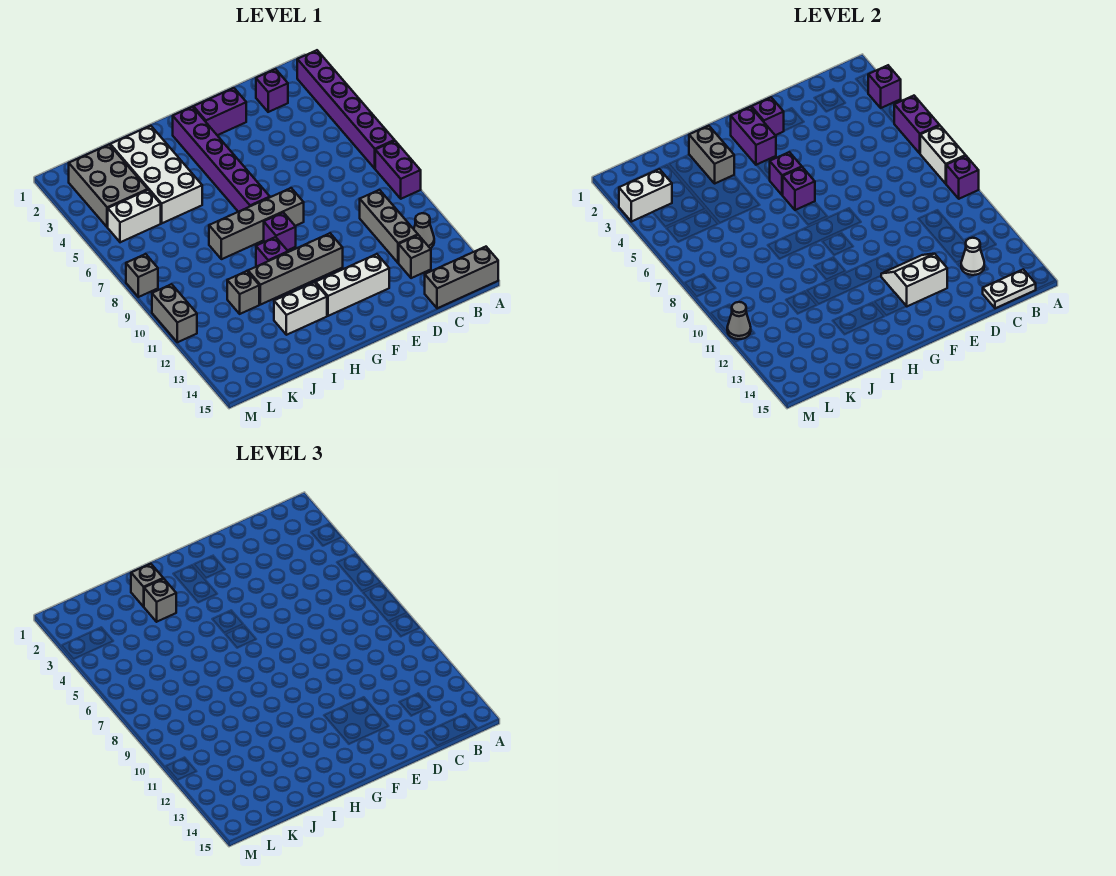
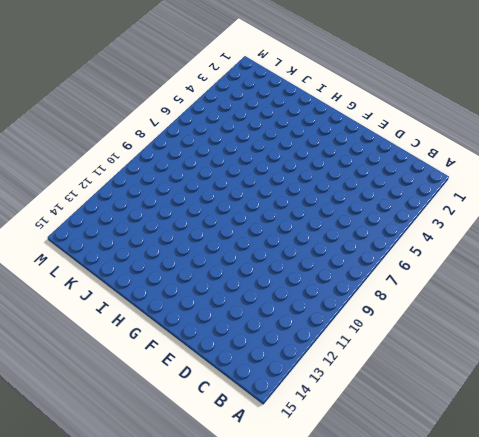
none -> purple 1x6 brick [297,50,395,169]
none -> purple 1x2 brick [375,141,421,199]
none -> grey 1x3 brick [425,247,498,308]
none -> grey 1x1 cone [414,213,434,248]

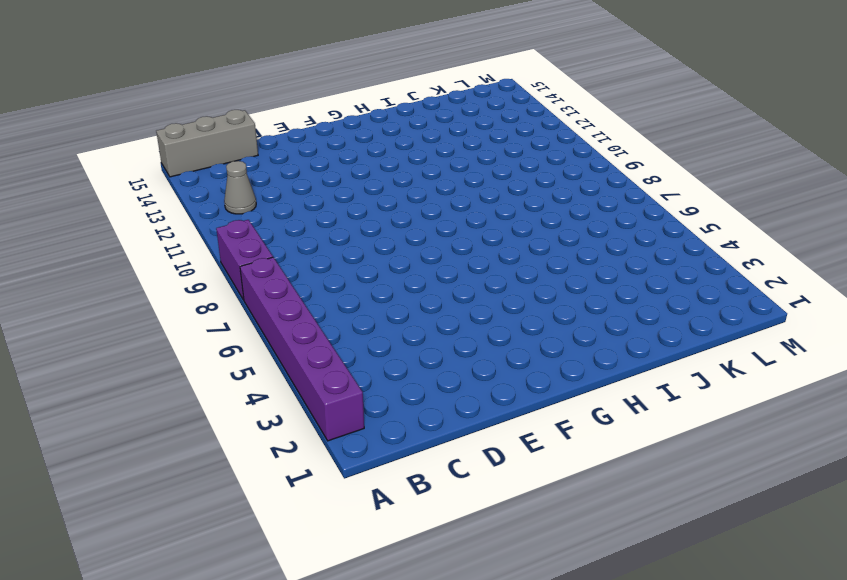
none -> purple 1x1 brick [256,69,288,112]
none -> grey 1x3 brick [360,190,418,263]
none -> grey 1x1 brick [399,235,431,278]
none -> purple 1x2 brick [193,88,246,135]

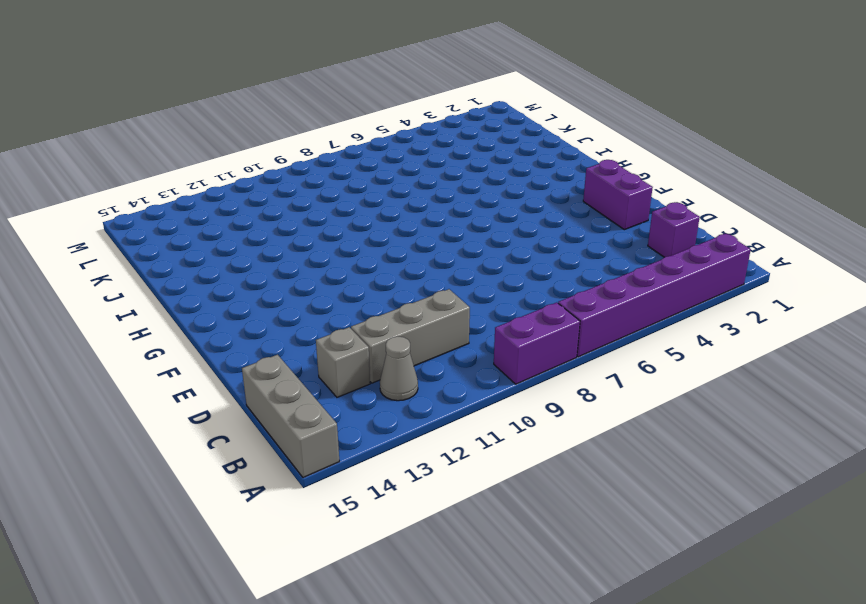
none -> white 1x3 brick [316,254,389,316]
none -> grey 1x4 brick [209,188,304,259]
none -> grey 1x4 brick [248,233,343,305]
none -> purple 1x6 brick [173,107,270,212]

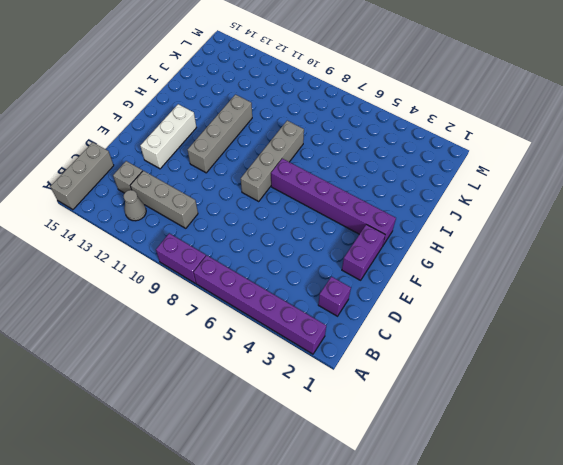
none -> purple 1x1 brick [264,212,296,251]
none -> purple 1x1 brick [256,237,288,267]
none -> white 1x2 brick [274,282,327,335]
none -> white 2x4 brick [110,126,202,223]

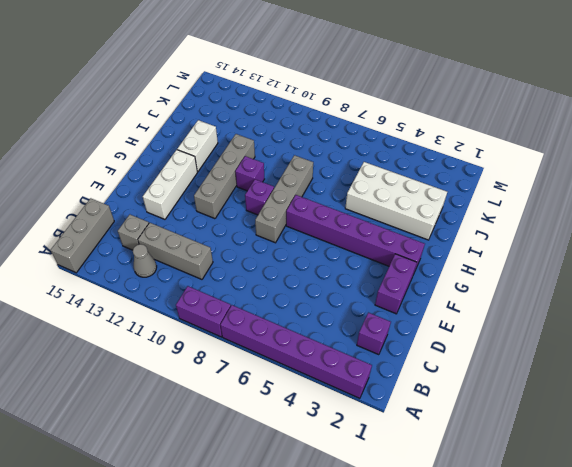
none -> grey 1x1 brick [227,271,259,314]
none -> grey 2x3 brick [69,145,148,227]
none -> white 1x2 brick [108,190,161,242]
none -> grey 1x1 brick [126,254,158,297]

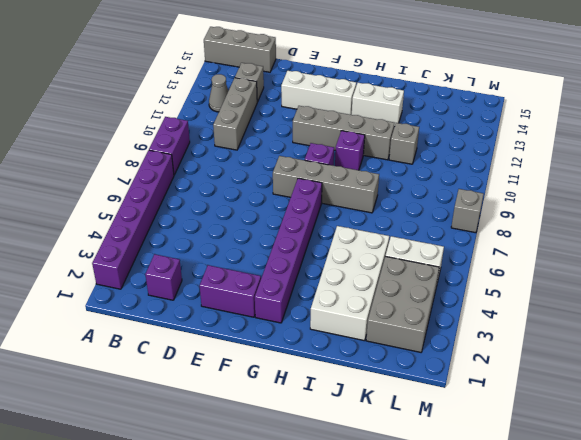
none -> grey 1x2 brick [152,284,197,342]
none -> purple 1x1 brick [868,65,901,108]
none -> purple 1x2 brick [894,96,940,153]
none -> white 1x2 brick [920,126,966,184]

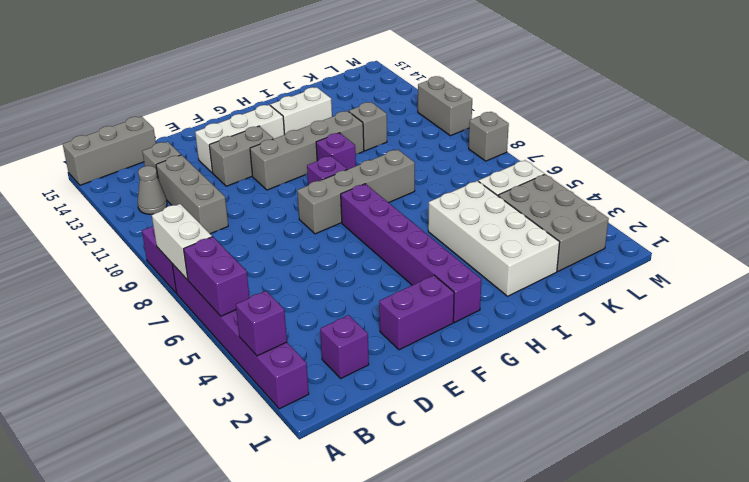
grey 1x2 brick [209,126,273,186] -> grey 1x2 brick turned to [689,126,734,183]
none -> purple 1x1 brick [946,156,979,199]
none -> white 1x2 plate [983,269,1036,308]
none -> white 1x1 cone [961,238,984,275]
none -> white 2x2 slope [881,254,947,306]

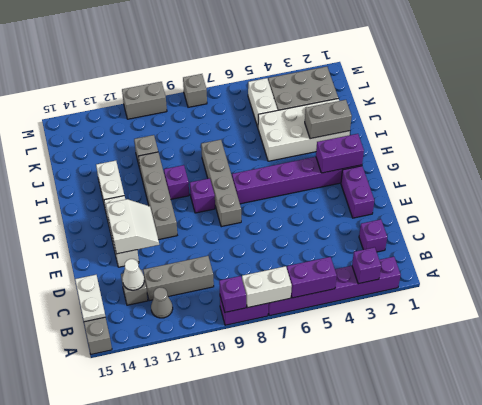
none -> purple 1x1 brick [751,97,784,135]
none -> purple 1x1 brick [770,152,802,195]
none -> purple 1x1 brick [783,167,815,210]
none -> white 1x2 brick [619,169,672,222]

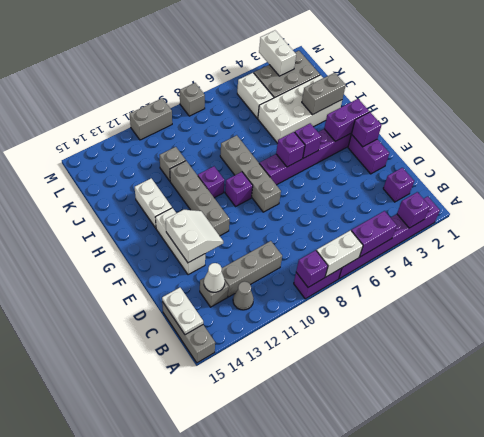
none -> grey 1x1 cone [727,302,751,339]
none -> grey 1x1 brick [131,564,163,607]
none -> grey 1x1 brick [144,579,176,622]

